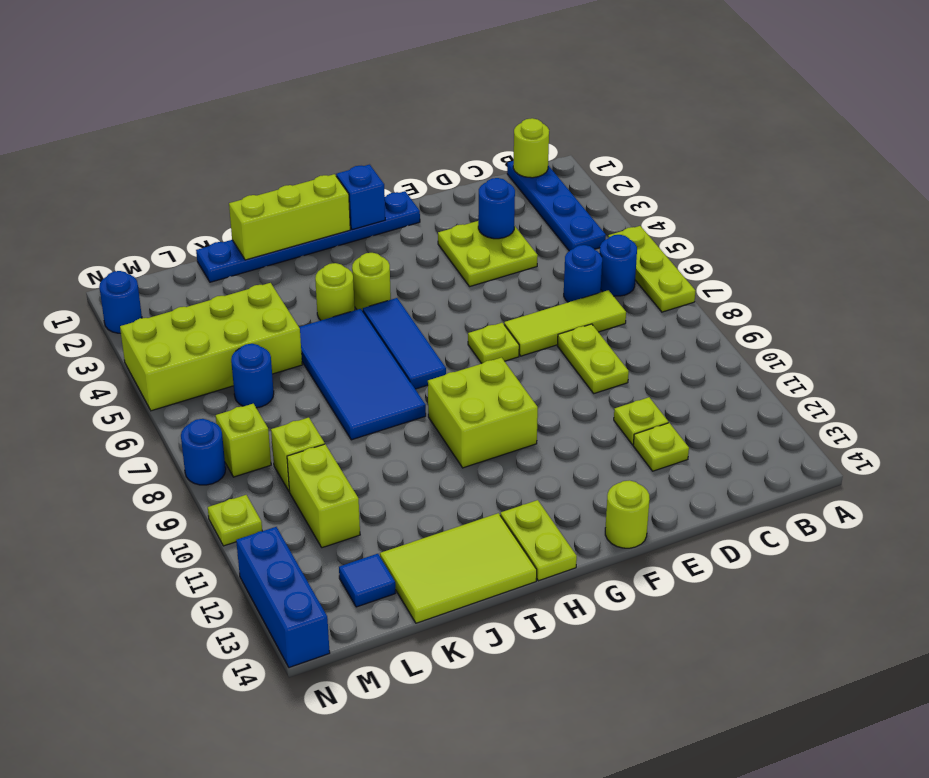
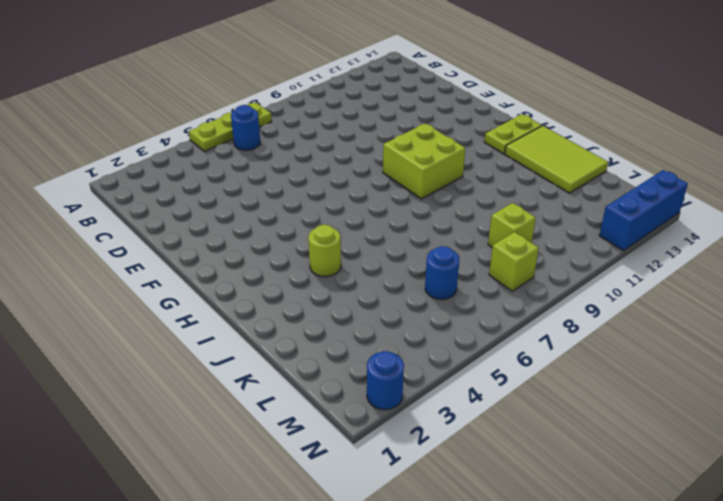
none -> blue 1x4 plate [507,161,606,251]
none -> blue 1x1 round brick [564,245,602,302]
none -> lime 1x3 tile [504,290,626,356]
none -> lime 2x2 plate [438,221,538,287]

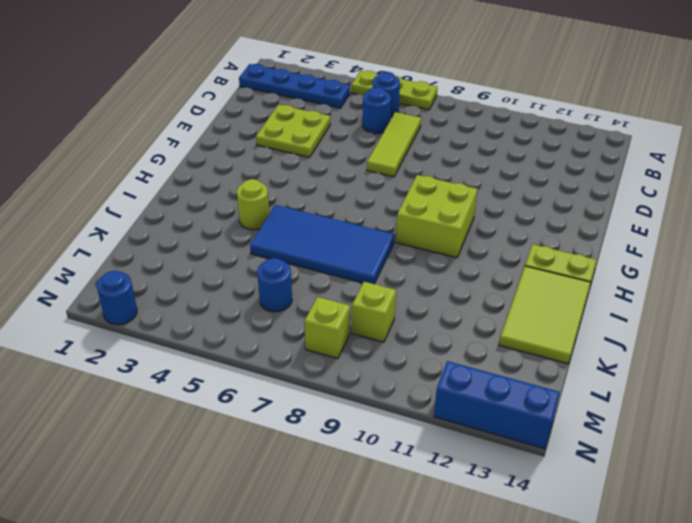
none -> lime 1x2 plate [558,324,629,393]
none -> lime 1x1 plate [614,397,668,445]
none -> lime 1x1 plate [633,423,689,471]
none -> blue 1x6 plate [196,191,420,282]

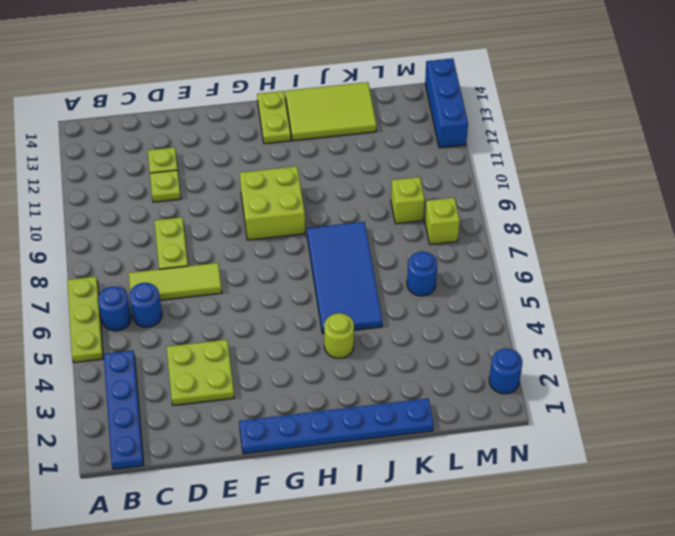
none -> lime 1x1 plate [468,323,519,363]
none -> lime 1x1 round brick [605,480,649,548]
none -> lime 1x1 round brick [352,253,391,311]
none -> blue 1x3 tile [363,298,446,389]

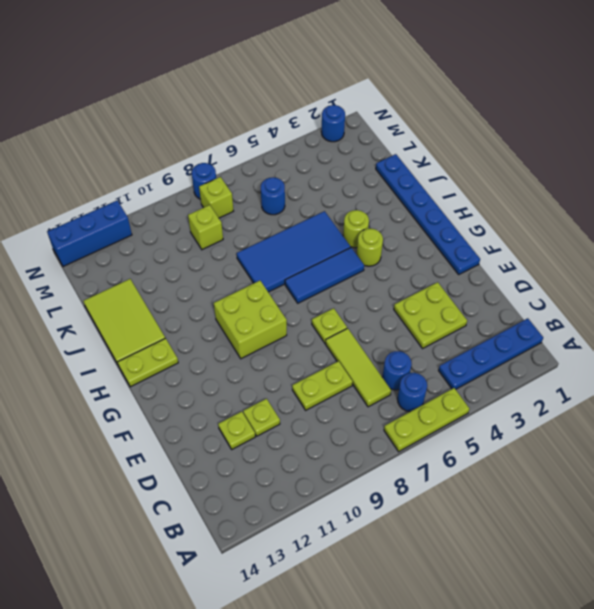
none -> lime 1x1 round brick [605,480,649,548]
none -> lime 2x4 brick [120,283,302,411]
none -> lime 1x2 brick [287,444,360,548]
none -> blue 1x1 tile [339,554,395,607]

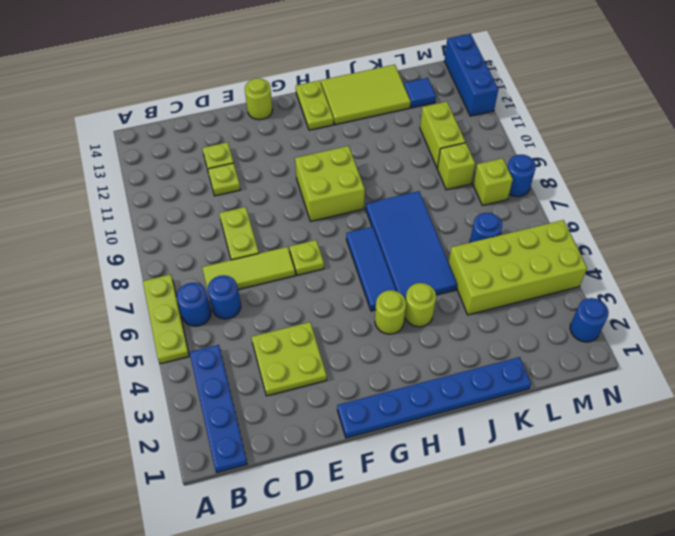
none -> lime 1x1 plate [208,495,262,546]
none -> lime 1x1 round brick [513,118,549,178]
none -> blue 1x1 round brick [478,178,515,239]
none -> blue 1x1 brick [336,165,385,230]

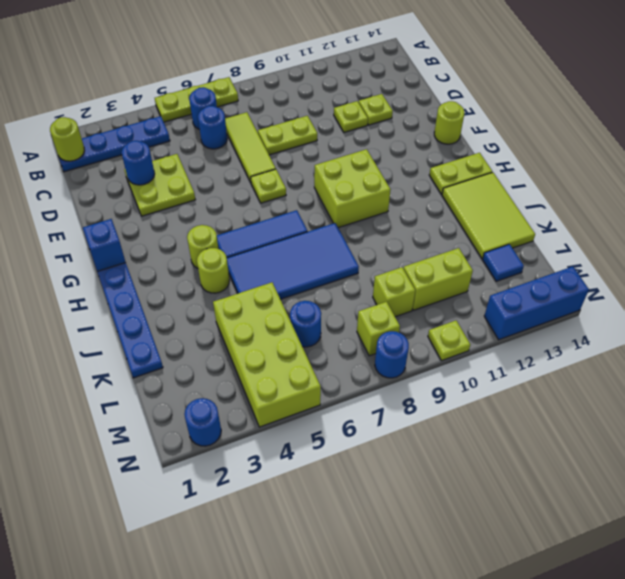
none -> lime 1x3 brick [229,174,350,260]

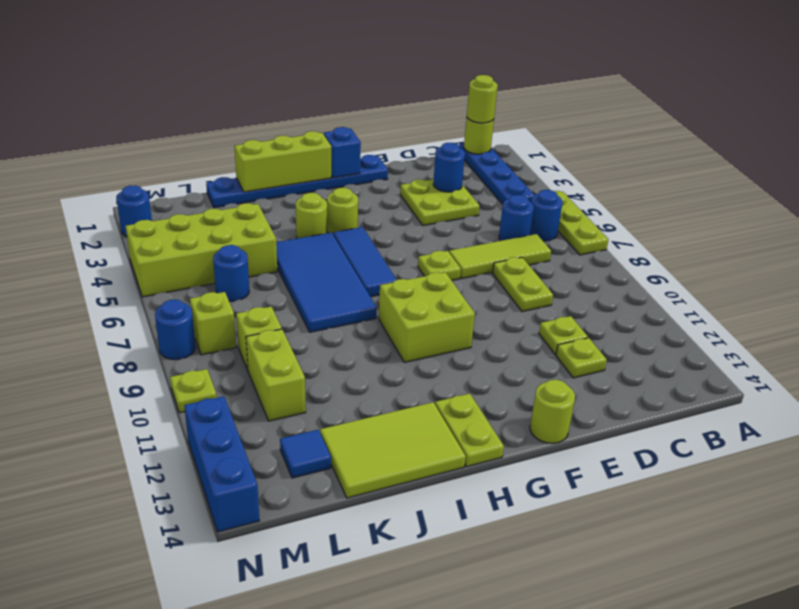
lime 1x1 round brick [467,75,498,123] -> none

